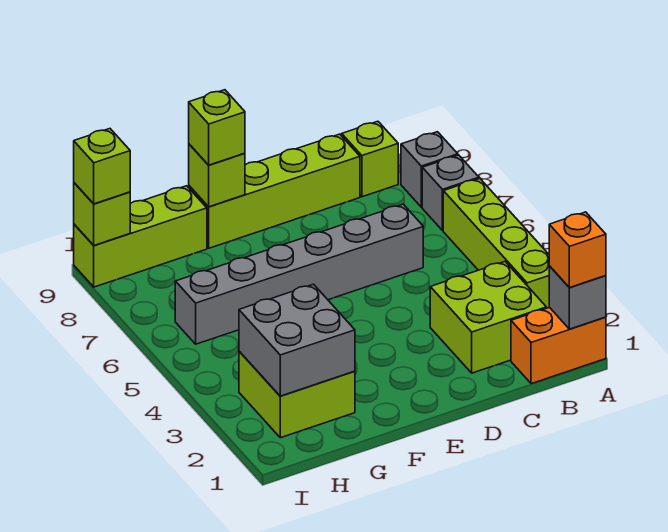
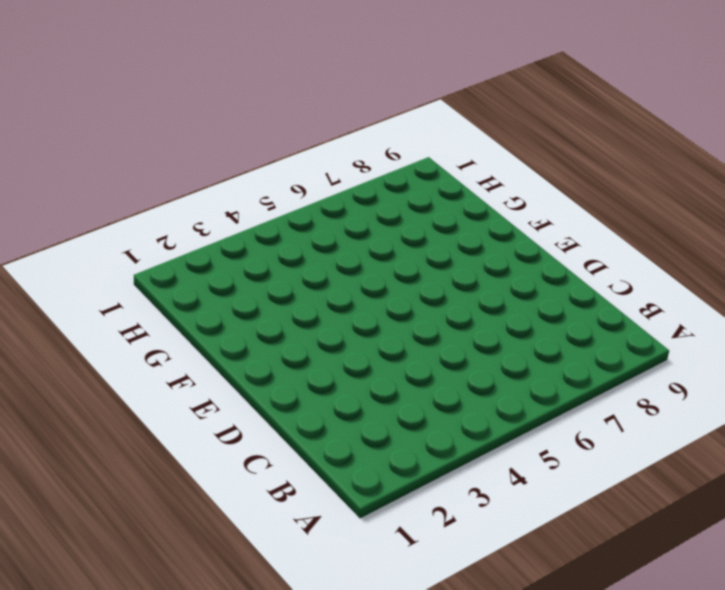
none -> orange 1x2 brick [511,307,606,384]
none -> lime 1x4 brick [443,179,549,308]
none -> grey 1x1 brick [422,155,479,231]

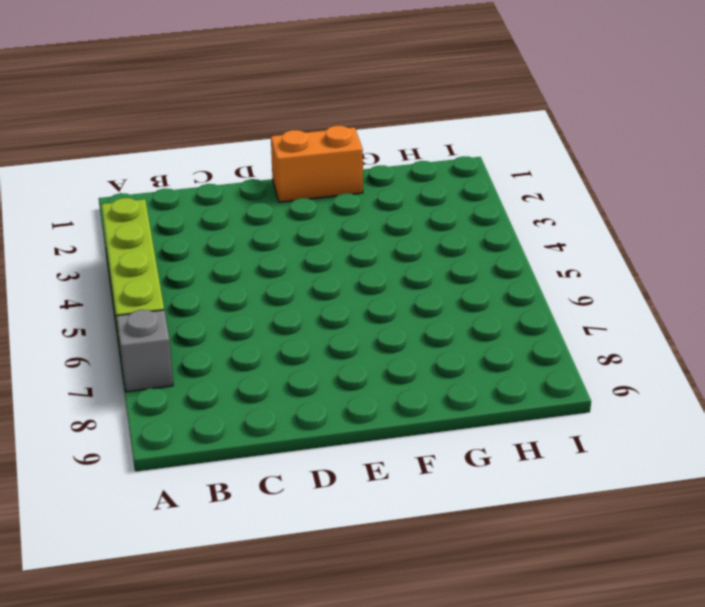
orange 1x2 brick [271,126,363,202] -> orange 1x2 brick moved to [511,307,606,384]
none -> grey 1x1 brick [401,132,458,207]
none -> lime 2x2 brick [430,262,546,373]
none -> lime 1x1 brick [342,121,398,197]

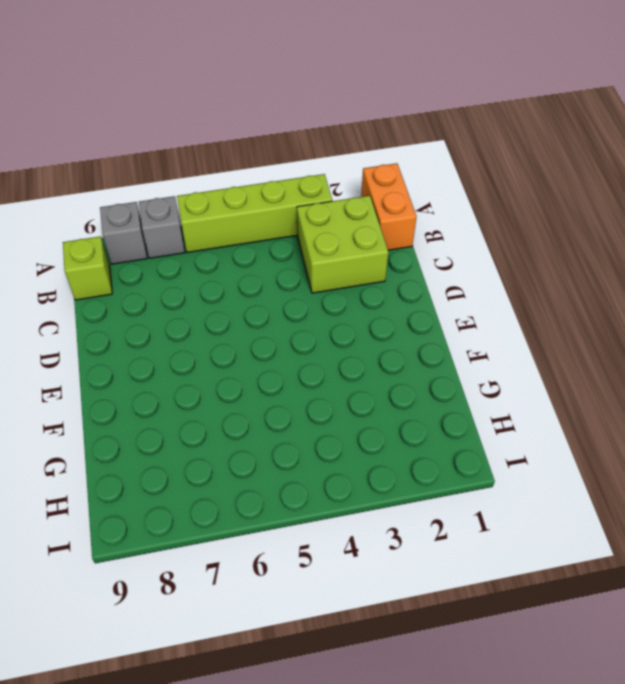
none -> grey 1x6 brick [175,204,423,344]
none -> lime 1x4 brick [189,134,360,248]
none -> lime 2x2 brick [239,351,355,438]

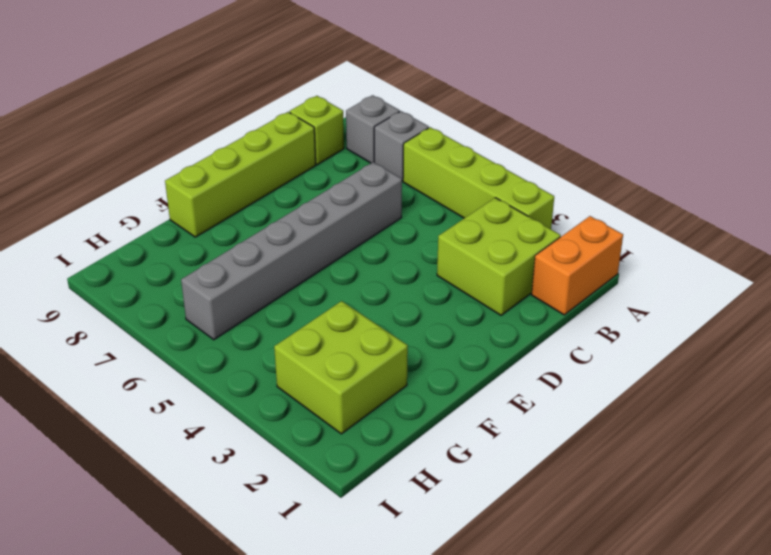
none -> lime 1x3 brick [74,186,207,287]
none -> grey 1x1 brick [549,266,606,329]
none -> lime 1x1 brick [189,144,245,207]

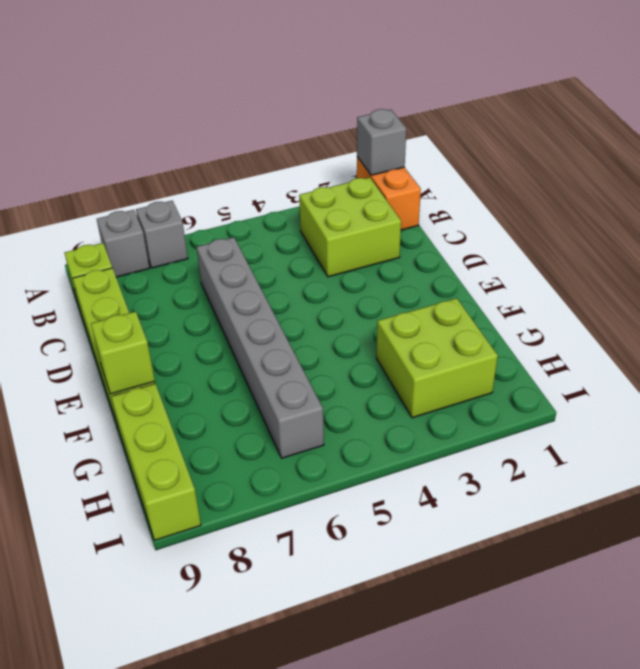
none -> lime 1x4 brick [443,179,549,308]
none -> grey 2x2 brick [239,284,355,396]
none -> lime 1x1 brick [74,183,130,245]

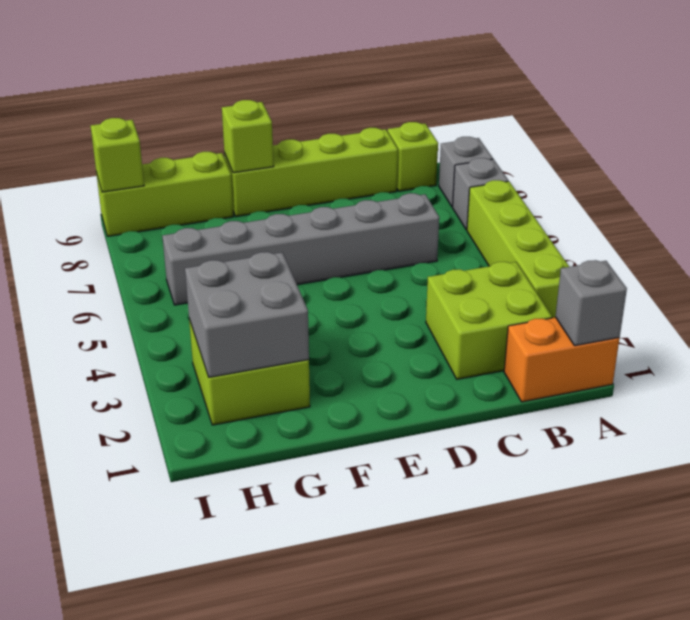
none -> orange 1x1 brick [549,212,606,288]
none -> lime 1x1 brick [189,90,245,165]
none -> lime 1x1 brick [74,129,130,204]

